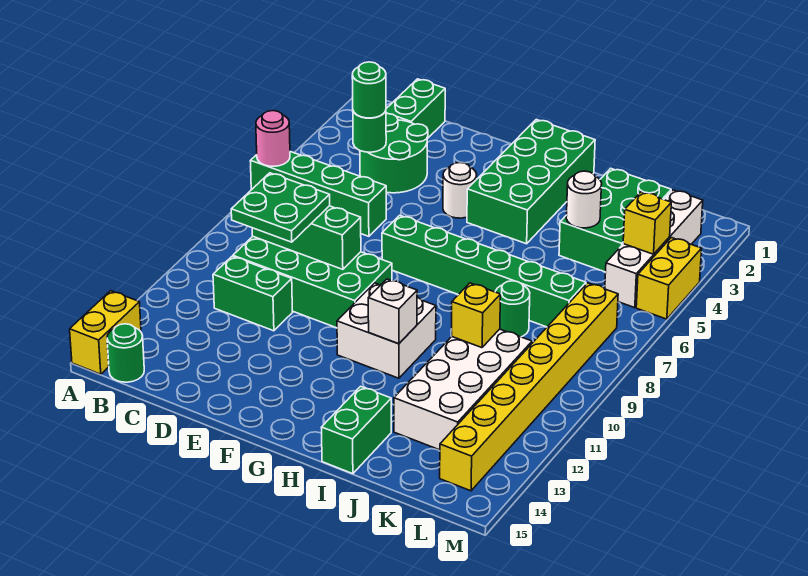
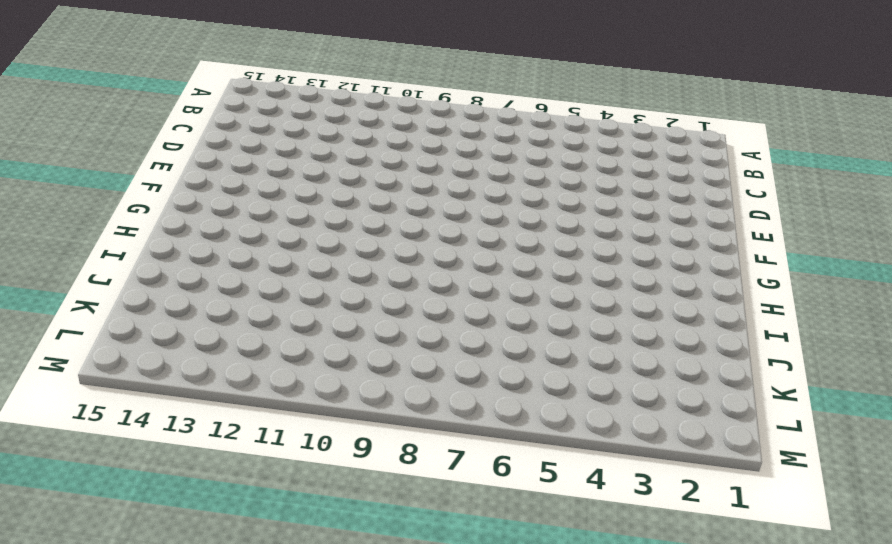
none -> green 1x4 brick [250,152,386,236]
none -> yellow 1x2 brick [70,291,141,374]
none -> green 1x1 round brick [107,324,144,382]

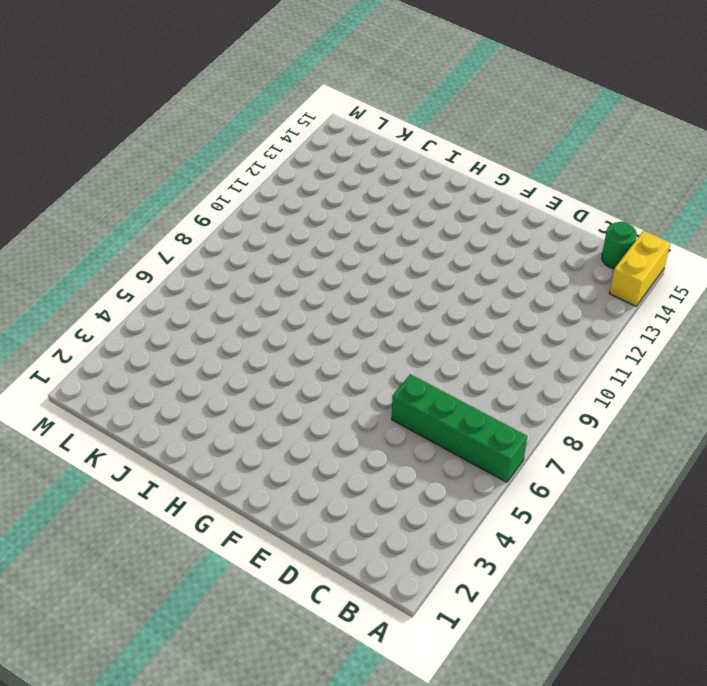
none -> green 1x2 brick [386,79,445,139]
none -> green 2x2 round brick [360,114,428,193]
none -> green 2x4 brick [233,237,392,328]

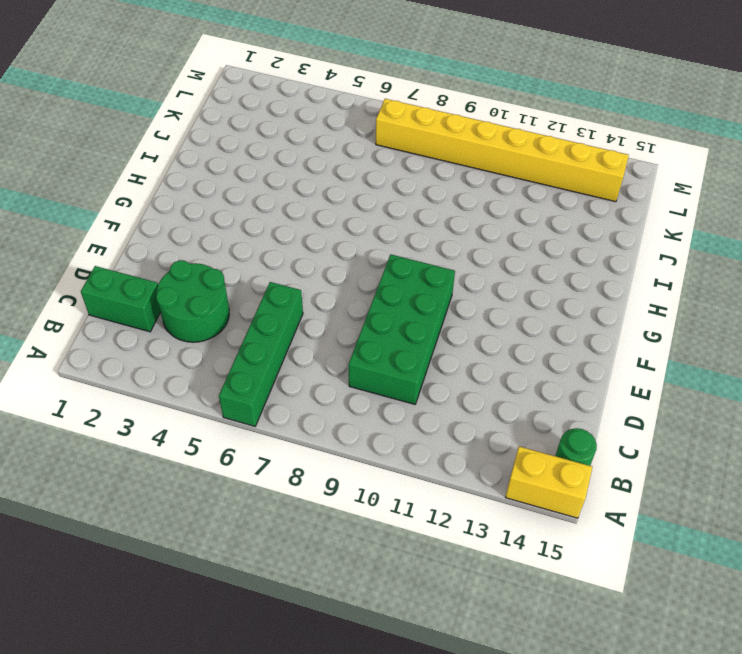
none -> green 1x2 brick [213,256,293,331]
none -> white 1x1 round brick [443,163,477,218]
none -> green 1x6 brick [382,215,586,327]

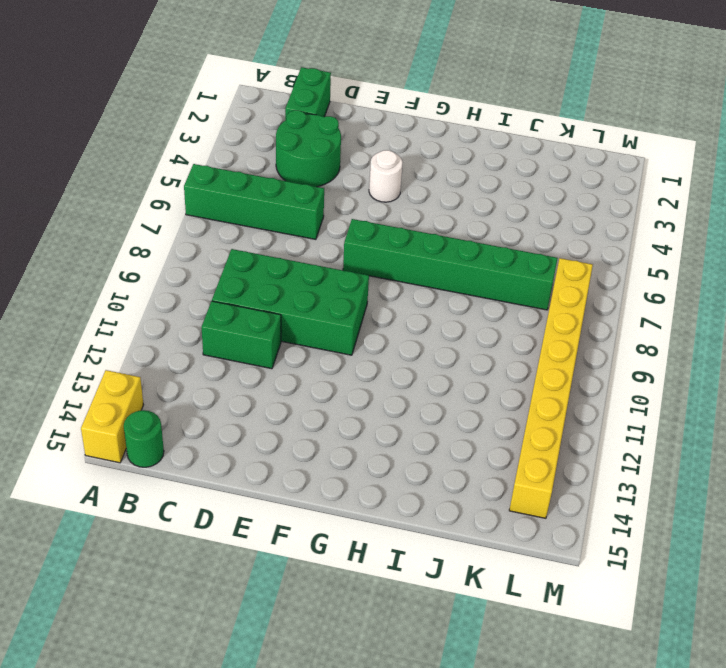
none -> green 2x4 brick [467,120,595,244]
none -> white 2x2 brick [337,283,436,378]
none -> green 1x2 brick [321,386,391,474]

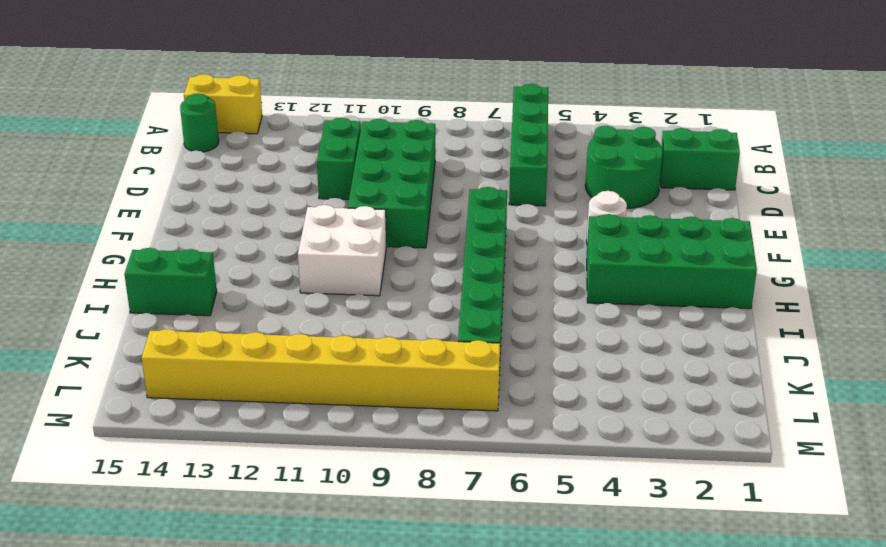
none -> green 2x3 brick [559,168,671,272]
none -> green 1x1 round brick [495,281,530,337]
none -> white 2x4 brick [394,329,532,450]

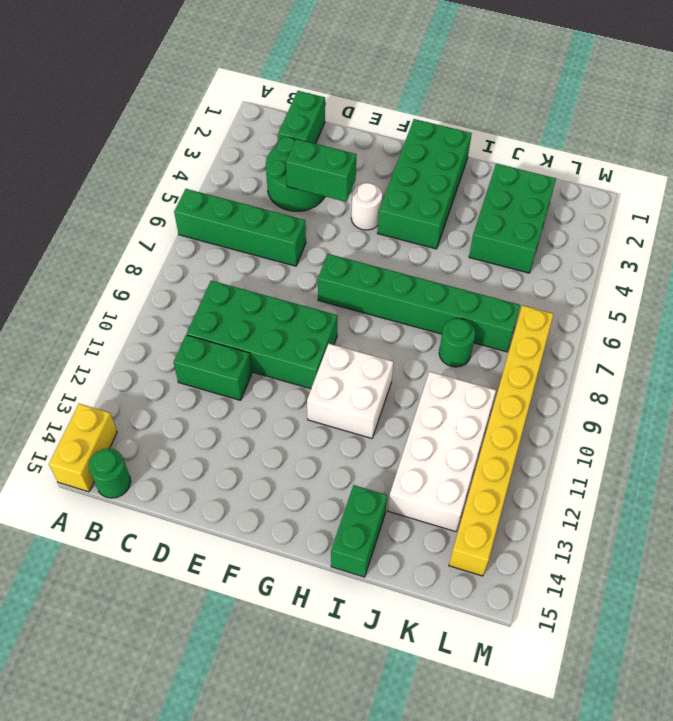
green 1x2 brick [286,139,357,202] -> none
none -> white 1x4 brick [605,190,703,308]
none -> yellow 1x2 brick [636,238,702,319]
none -> pink 1x1 round brick [256,111,290,166]

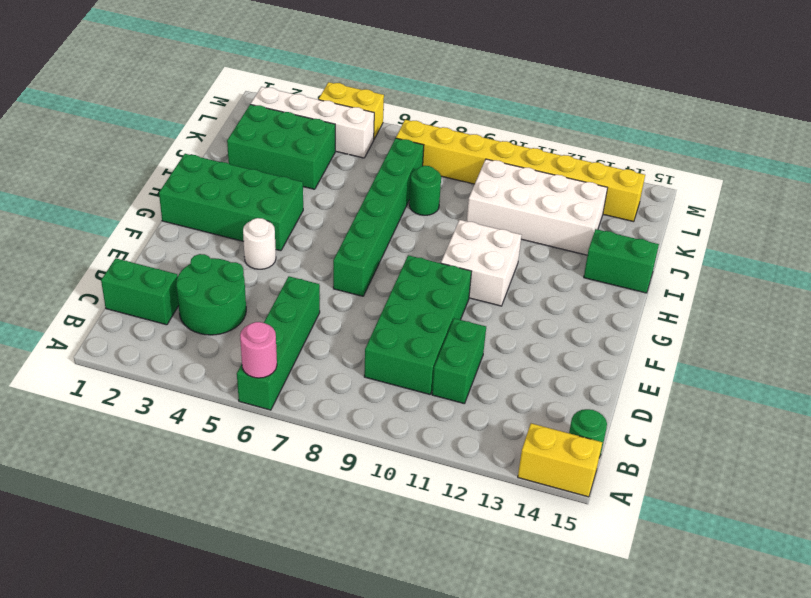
none -> green 1x1 round brick [353,111,386,152]
none -> green 1x3 brick [252,206,361,269]
none -> white 1x1 brick [368,279,417,344]

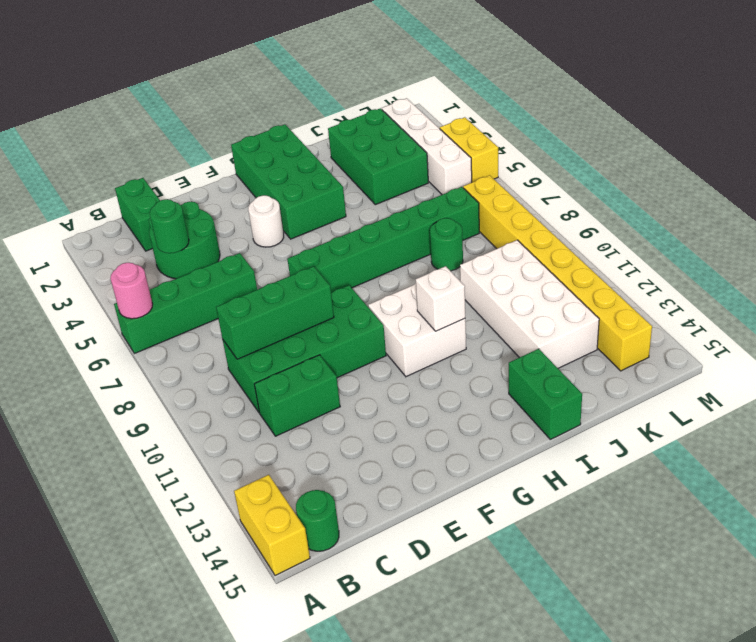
none -> white 1x1 round brick [566,171,602,228]
none -> yellow 1x1 brick [451,283,501,348]
none -> yellow 1x1 brick [623,192,671,254]

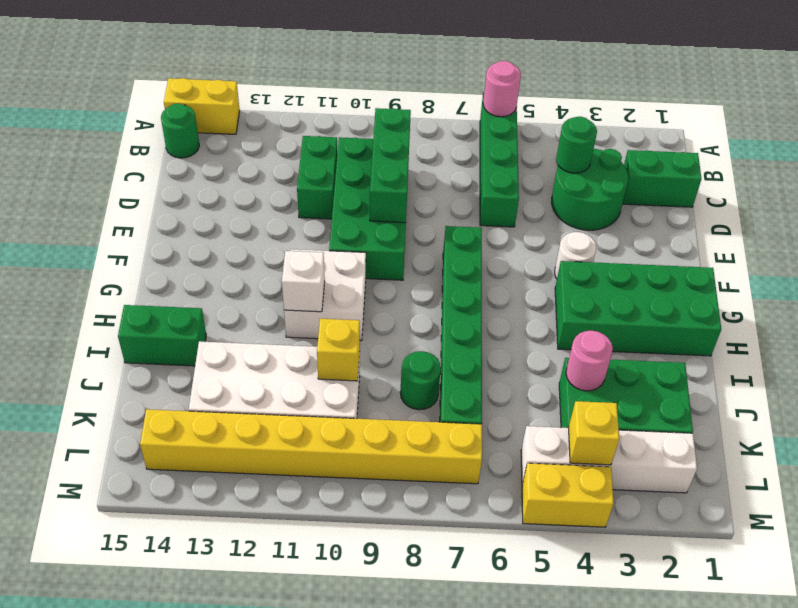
pink 1x1 round brick [566,331,613,391] -> white 1x1 round brick [566,171,602,228]
none -> green 1x1 round brick [352,62,386,118]
none -> green 2x2 plate [231,173,330,242]

